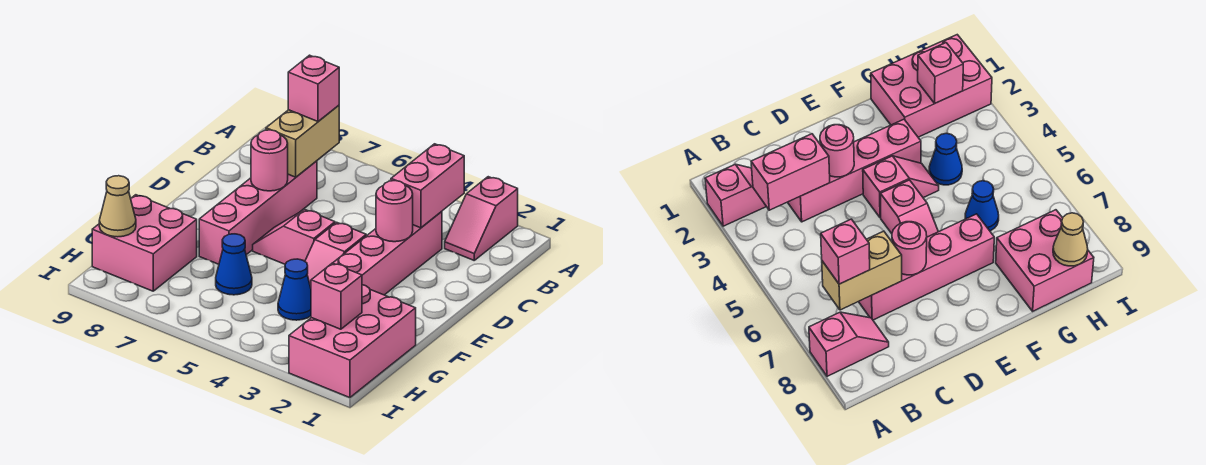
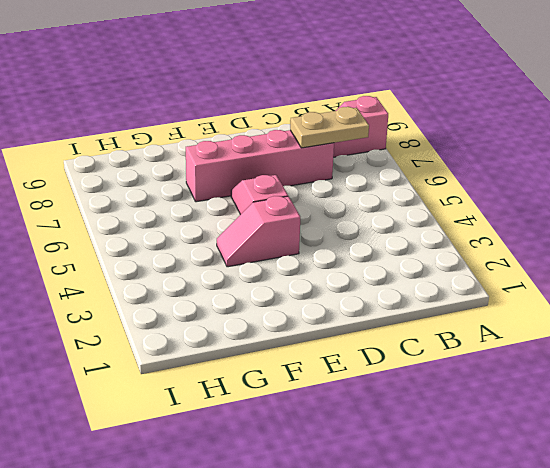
tan 1x2 plate [290,107,369,148] -> tan 1x2 brick [266,105,339,177]
none -> pink 1x2 slope [445,177,518,260]
none -> pink 1x4 brick [333,211,442,295]
none -> pink 2x3 brick [289,285,416,398]

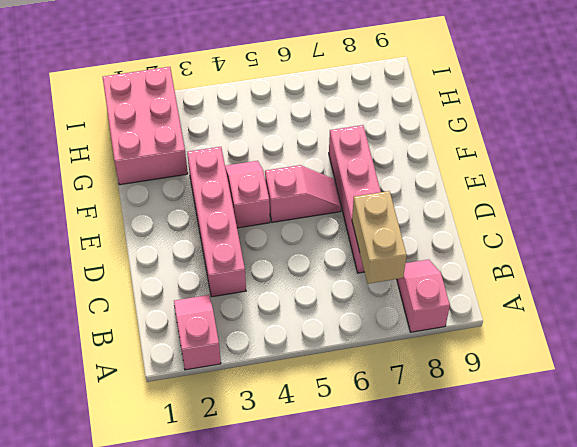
none -> blue 1x1 cone [278,259,311,320]
none -> blue 1x1 cone [216,234,252,295]
none -> pink 2x2 brick [92,195,197,291]

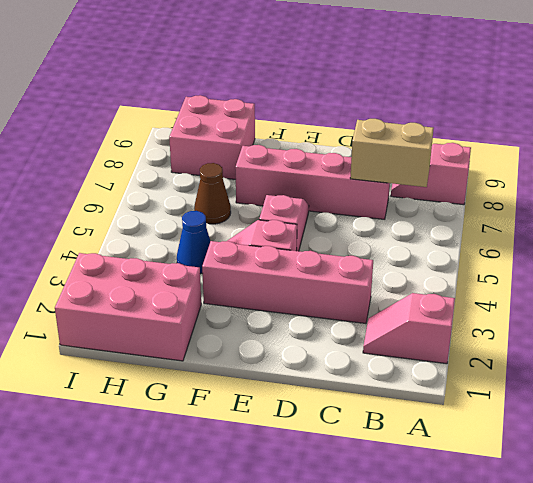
brown 1x1 cone [194,163,231,224] -> blue 1x1 cone [216,234,252,295]
none -> pink 1x2 brick [391,144,464,228]
none -> pink 1x1 round brick [376,181,413,242]
none -> pink 1x1 round brick [251,130,288,191]

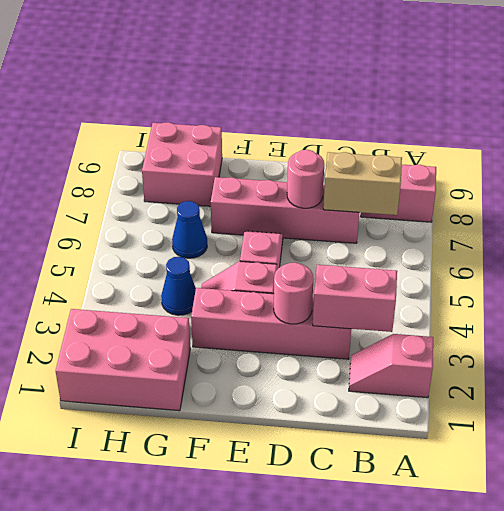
none -> pink 1x1 brick [311,263,362,329]
none -> tan 1x1 cone [99,176,136,237]
none -> pink 1x1 brick [288,55,339,121]

